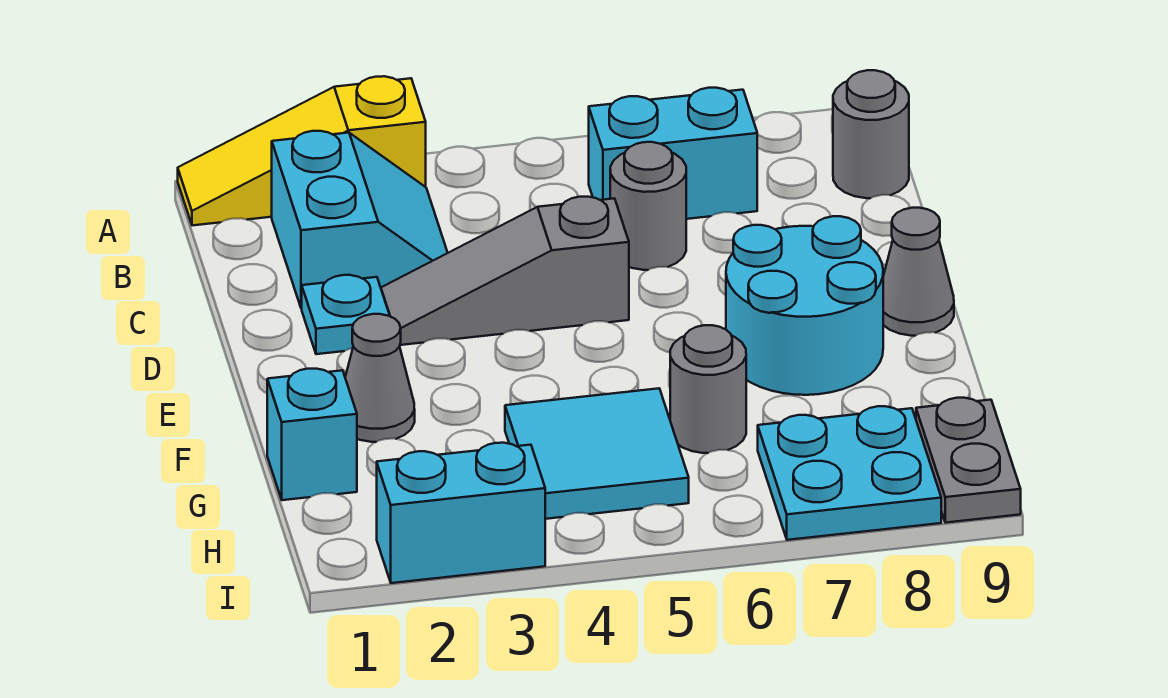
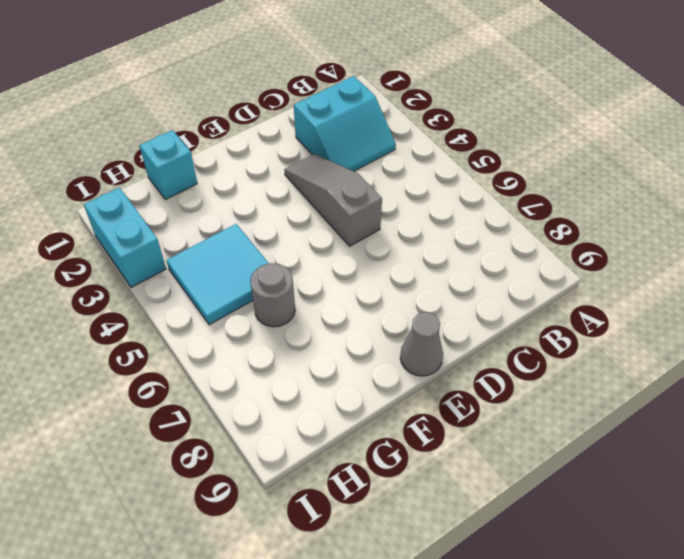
none -> yellow 1x3 slope [178,76,426,225]
none -> cyan 1x2 brick [589,88,757,219]
none -> grey 1x1 round brick [833,70,909,198]

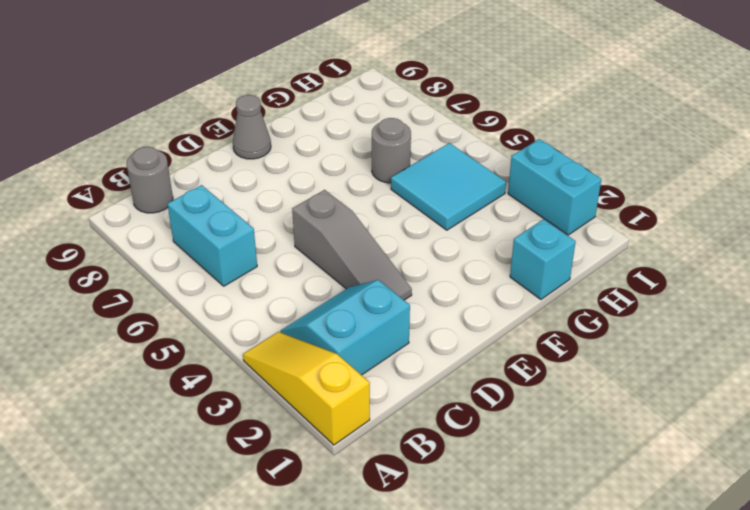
yellow 1x3 slope [243,332,370,445] -> yellow 1x3 slope turned to [178,76,426,225]
none -> grey 1x1 round brick [610,142,686,270]
none -> cyan 1x1 plate [302,275,390,354]
none -> cyan 2x2 round brick [726,216,883,395]

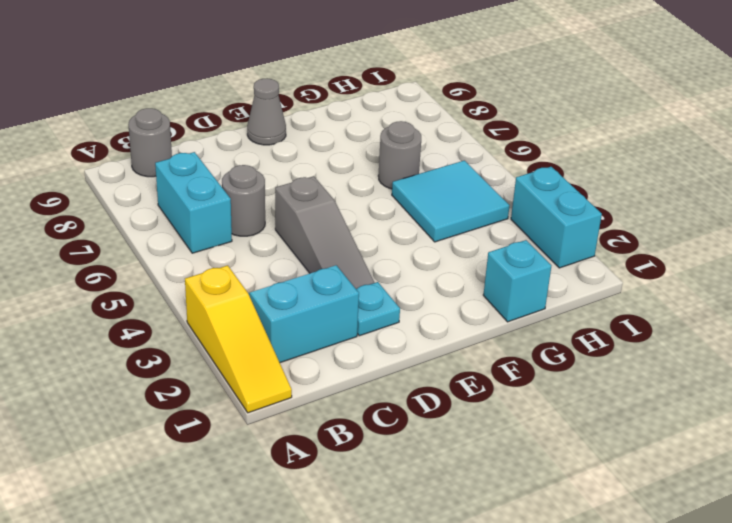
none -> cyan 2x2 round brick [726,216,883,395]
none -> grey 1x1 cone [345,314,415,442]
none -> cyan 2x2 plate [758,406,941,540]

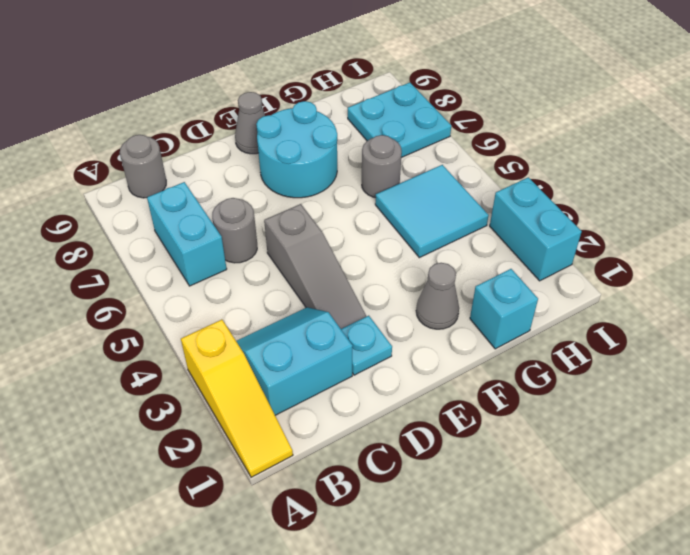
none -> grey 1x2 plate [916,398,1021,523]

